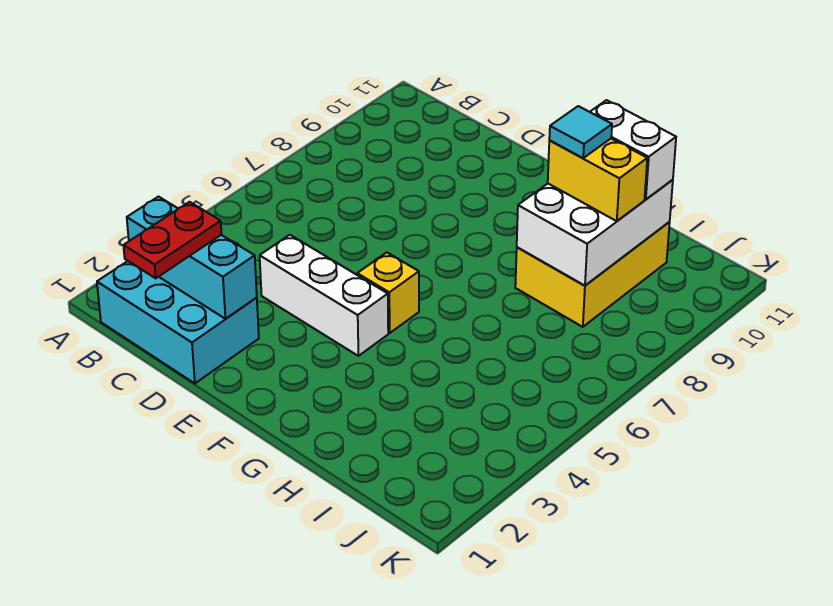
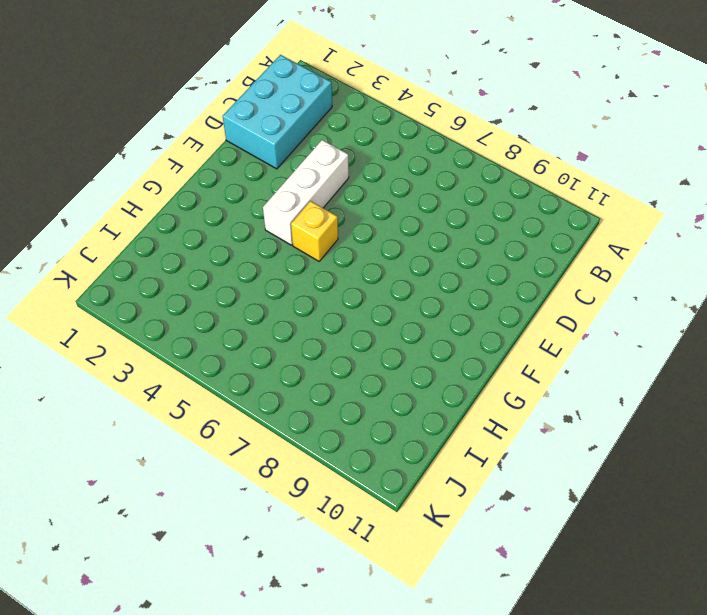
none -> yellow 2x3 brick [515,222,670,327]
none -> cyan 1x3 brick [127,197,257,319]

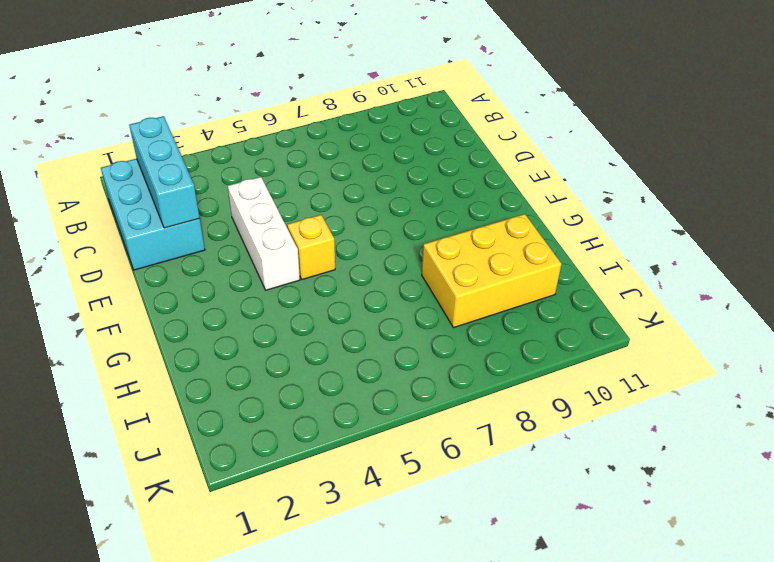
none -> white 2x3 brick [517,180,673,286]
none -> red 1x2 plate [123,202,222,278]

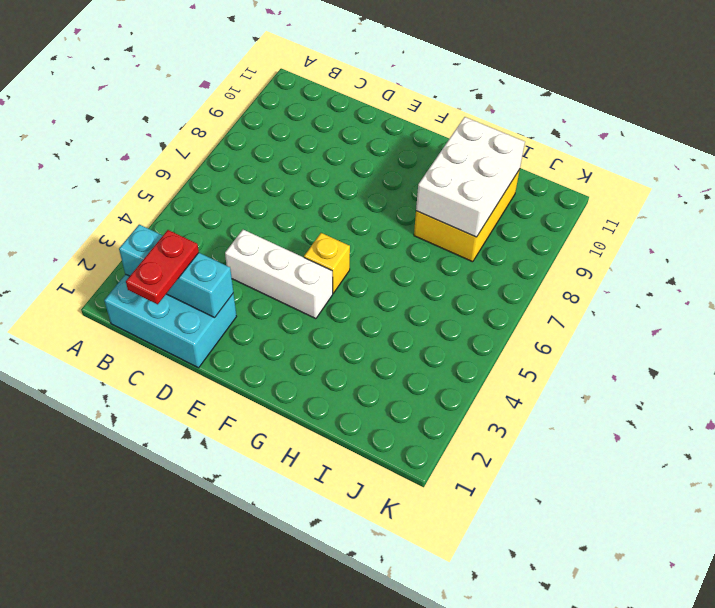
none -> yellow 1x2 brick [548,139,647,221]
none -> white 1x2 brick [590,100,676,200]

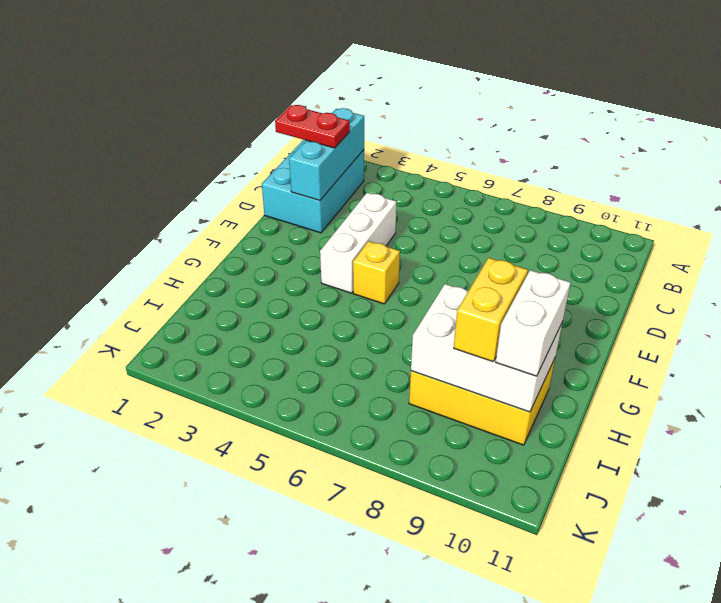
none -> cyan 1x1 tile [549,106,612,158]

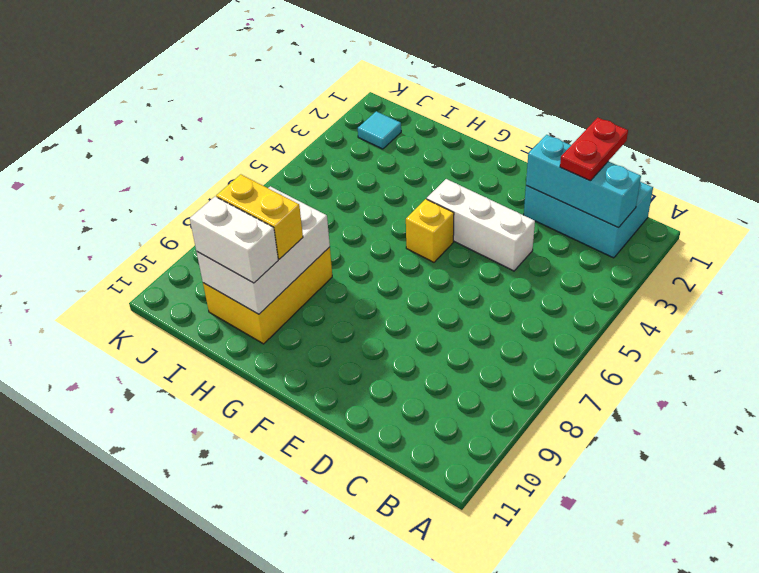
cyan 1x1 tile [358,111,401,149] -> cyan 1x1 tile moved to [549,106,612,158]

